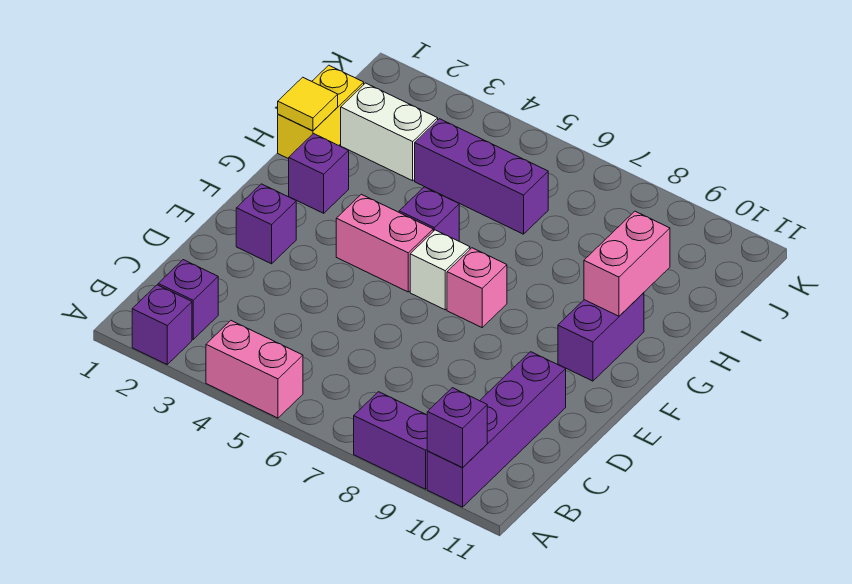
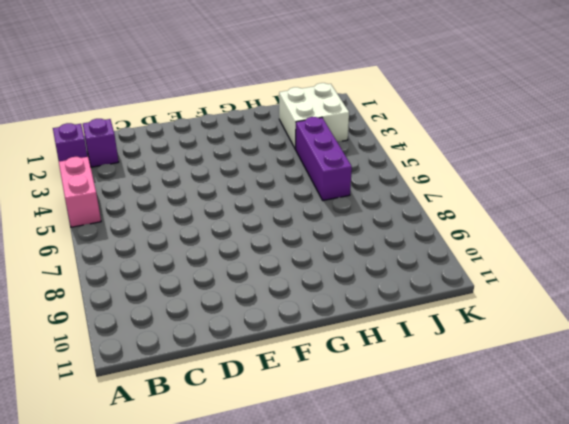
white 2x2 brick [279,83,349,149] -> white 1x2 brick [341,83,438,181]
none -> purple 1x2 brick [354,392,427,489]
none -> purple 1x4 brick [427,352,566,507]
none -> purple 1x1 brick [236,184,296,264]

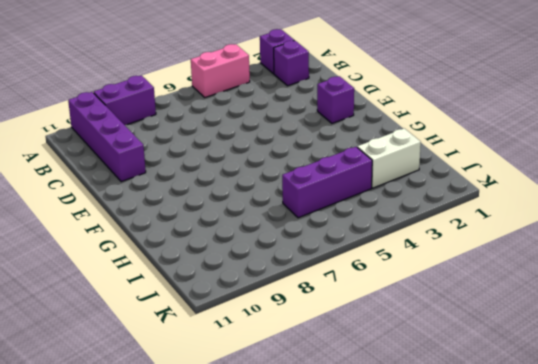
none -> pink 1x2 brick [336,194,433,292]
none -> white 1x1 brick [410,230,470,310]
none -> pink 1x1 brick [447,248,507,327]

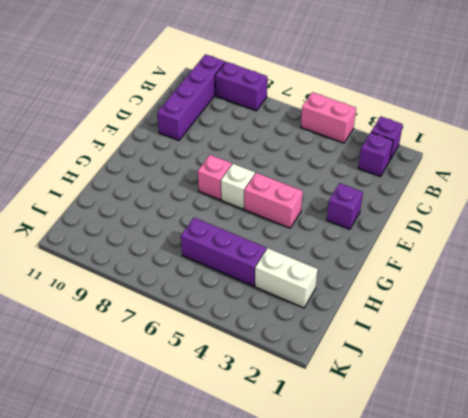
none -> purple 1x2 brick [558,293,644,381]
none -> purple 1x1 brick [289,134,349,213]
none -> purple 1x1 brick [399,187,459,241]

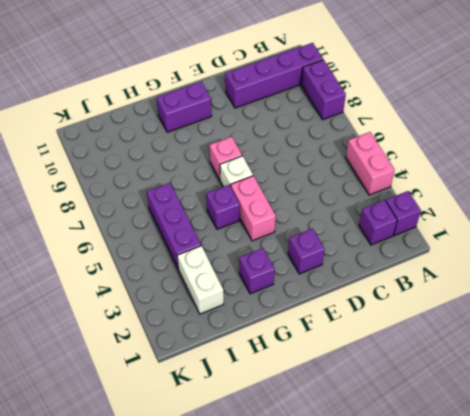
none -> yellow 1x2 brick [278,65,364,159]
none -> purple 1x1 brick [427,388,487,468]
none -> pink 1x2 brick [584,211,670,316]

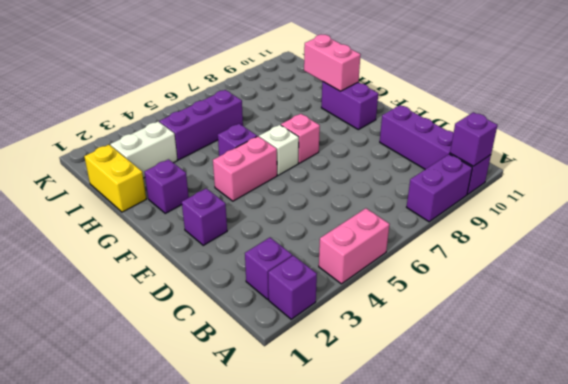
none -> yellow 1x1 tile [278,77,338,131]

